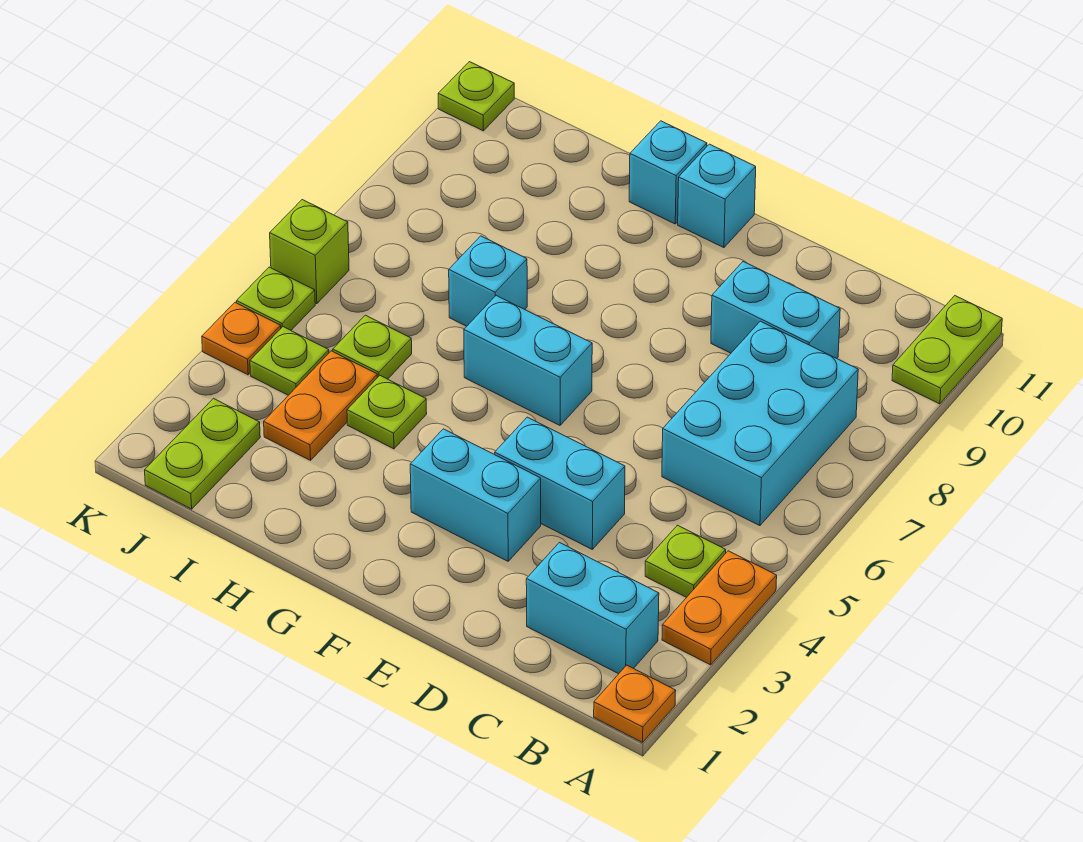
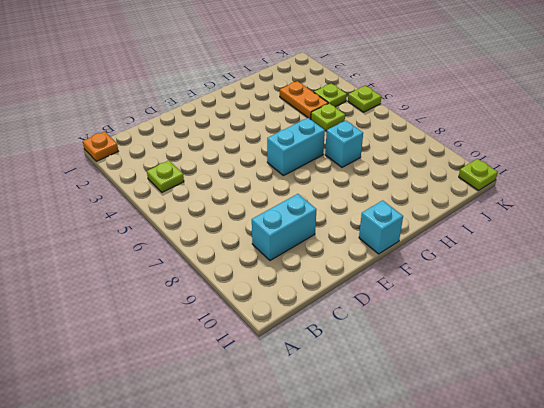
none -> orange 1x2 plate [662,551,777,665]
none -> lime 1x2 plate [892,296,1002,404]
none -> cyan 1x2 brick [526,543,659,674]

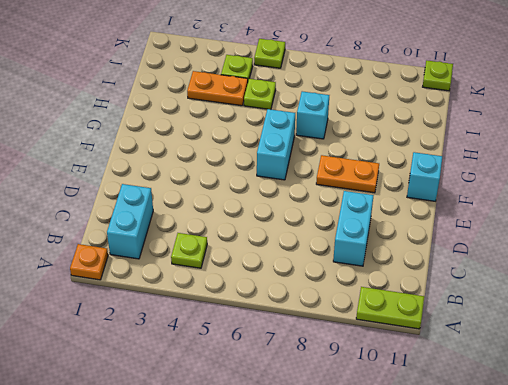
orange 1x2 plate [316,155,379,193] -> orange 1x2 plate moved to [662,551,777,665]
none -> cyan 2x3 brick [662,321,858,526]
none -> cyan 1x2 brick [495,417,625,549]
none -> cyan 1x2 brick [410,429,541,561]

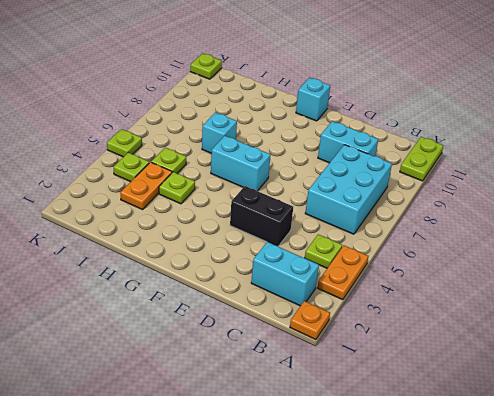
black 1x2 brick [230,186,293,246] -> cyan 1x2 brick [495,417,625,549]
none -> cyan 1x2 brick [410,429,541,561]
none -> cyan 1x1 brick [629,121,707,224]
none -> lime 1x2 plate [145,399,260,509]

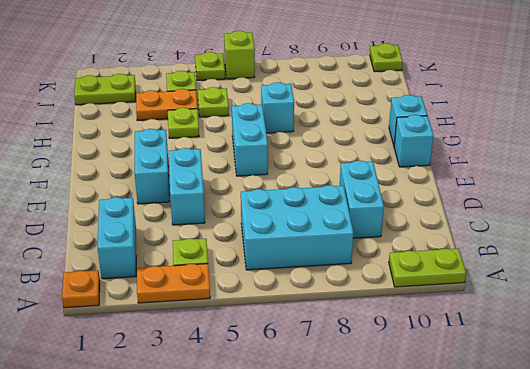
none -> orange 1x1 plate [202,303,281,375]

